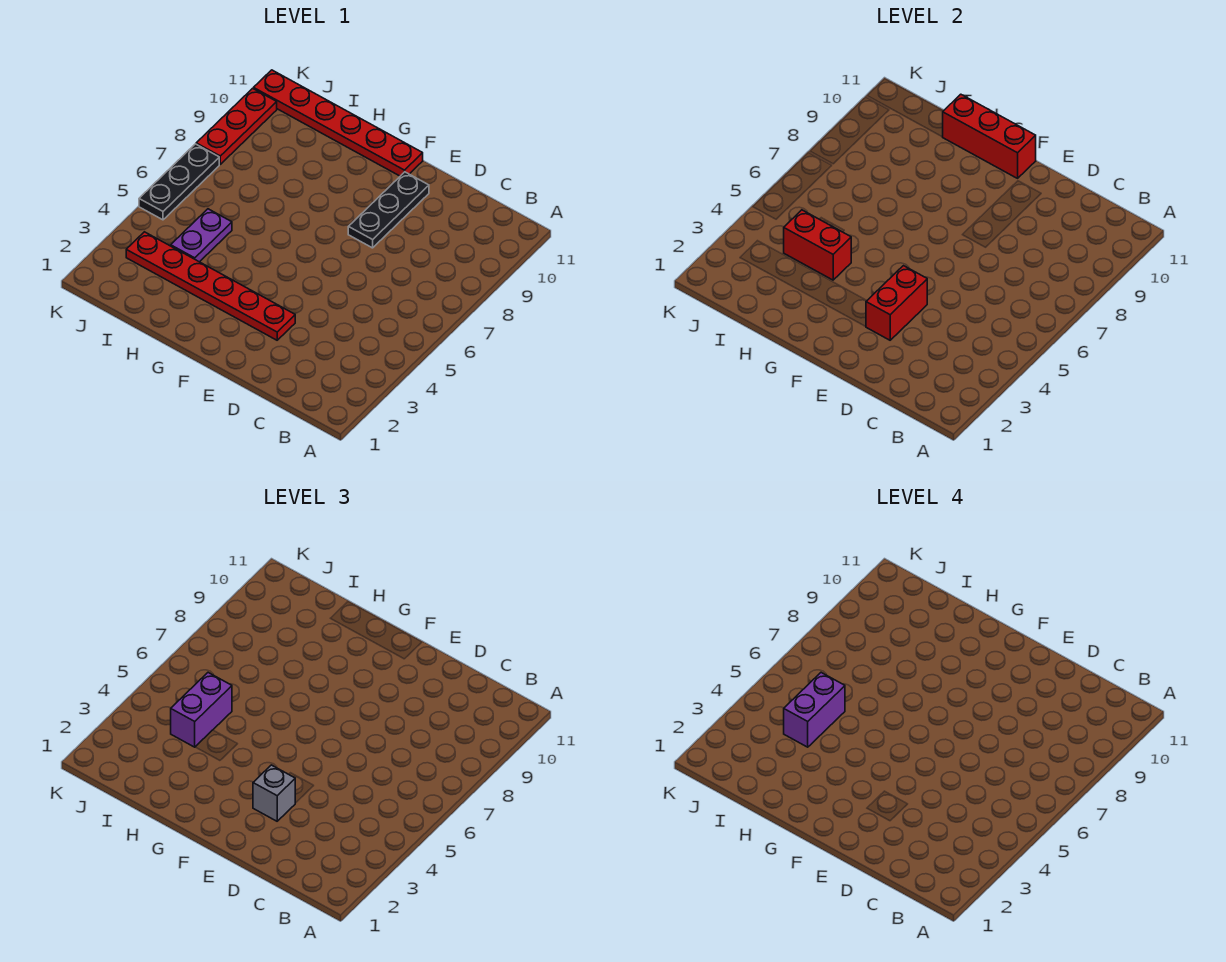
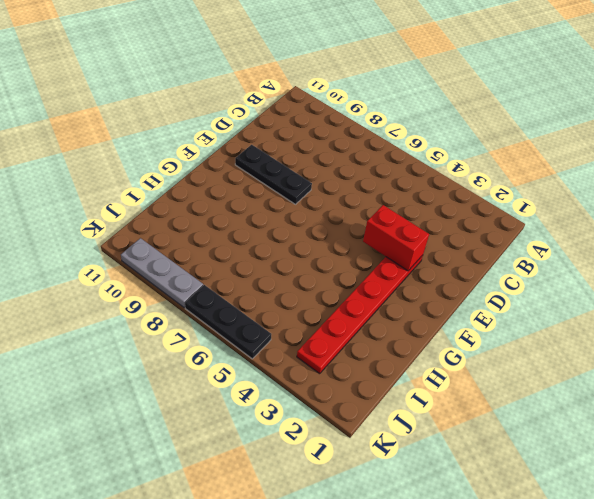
grey 1x3 plate [121,238,203,308] -> red 1x3 plate [196,88,277,164]
none -> red 1x6 plate [254,70,423,176]
none -> purple 1x2 plate [171,209,232,262]
none -> red 1x3 brick [943,94,1036,178]

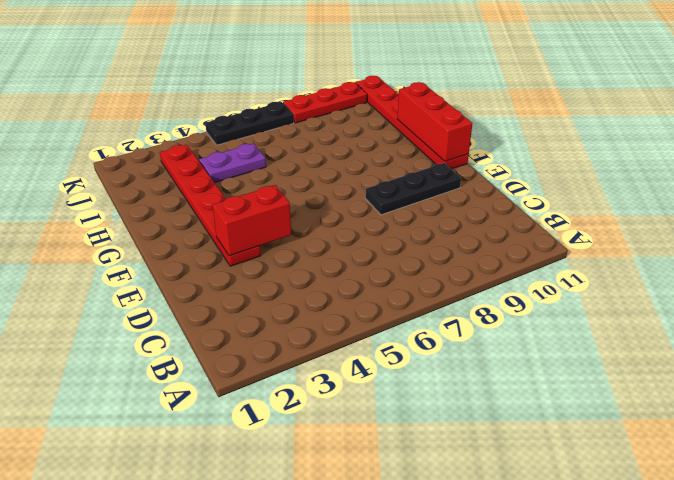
none -> red 1x2 brick [784,210,851,280]
none -> grey 1x1 brick [253,765,295,821]
none -> purple 1x2 brick [171,673,232,747]

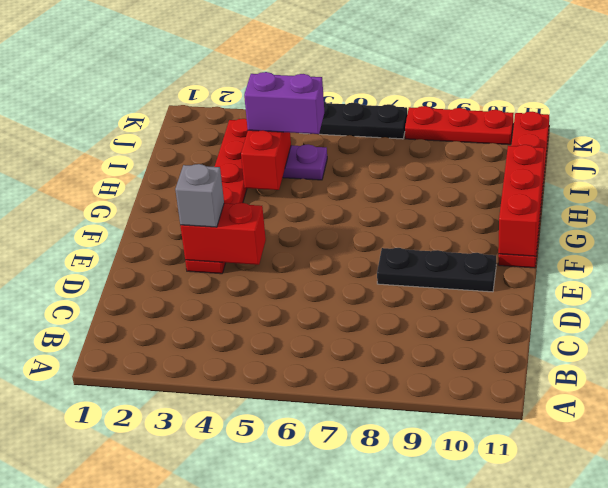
none -> purple 1x2 brick [784,673,845,747]

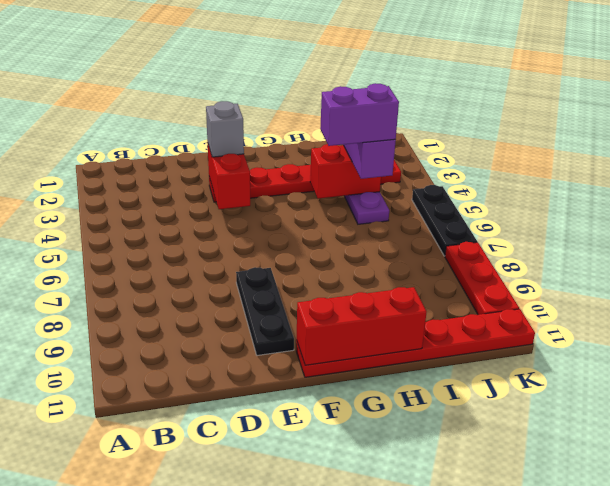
purple 1x2 brick [320,83,399,146] -> purple 1x2 brick turned to [784,673,845,747]

